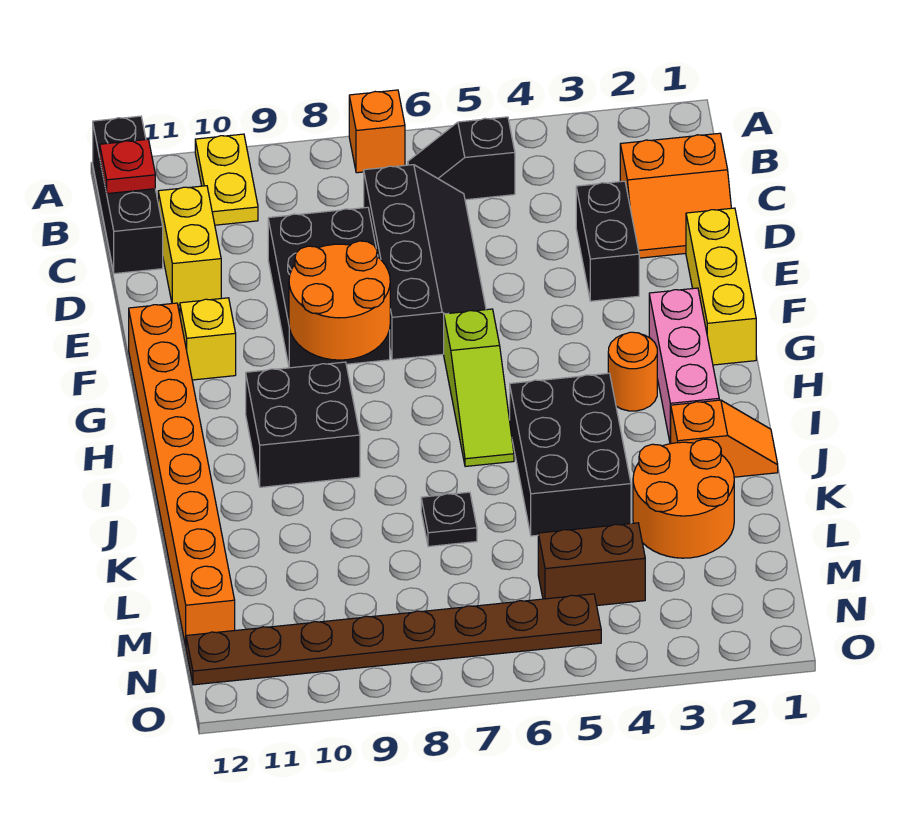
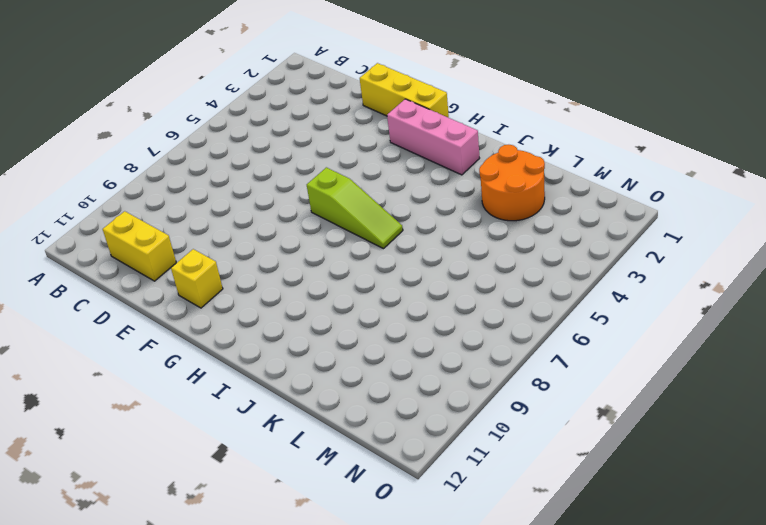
none -> orange 1x1 brick [349,90,405,173]
none -> yellow 1x2 plate [195,134,258,225]
none -> black 1x3 brick [93,116,163,274]

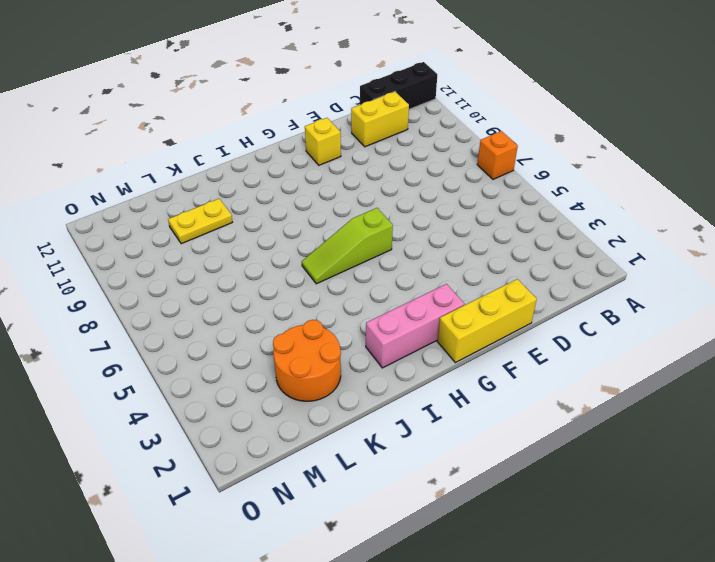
yellow 1x2 plate [168,199,232,244] -> yellow 1x2 plate moved to [195,134,258,225]
none -> black 1x2 slope [408,117,515,200]
none -> orange 2x2 slope [620,133,731,258]
none -> black 2x4 slope [364,165,486,360]

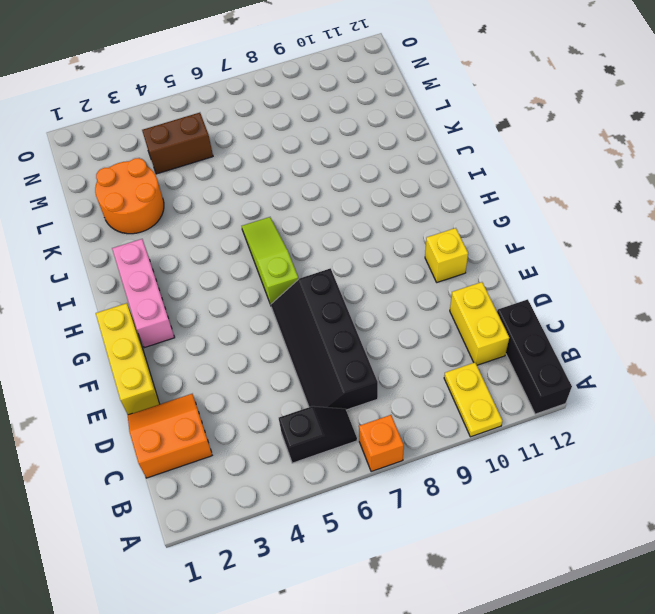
none -> black 1x2 brick [576,181,639,301]
none -> black 2x3 brick [268,207,390,368]
none -> orange 1x8 brick [129,303,235,646]

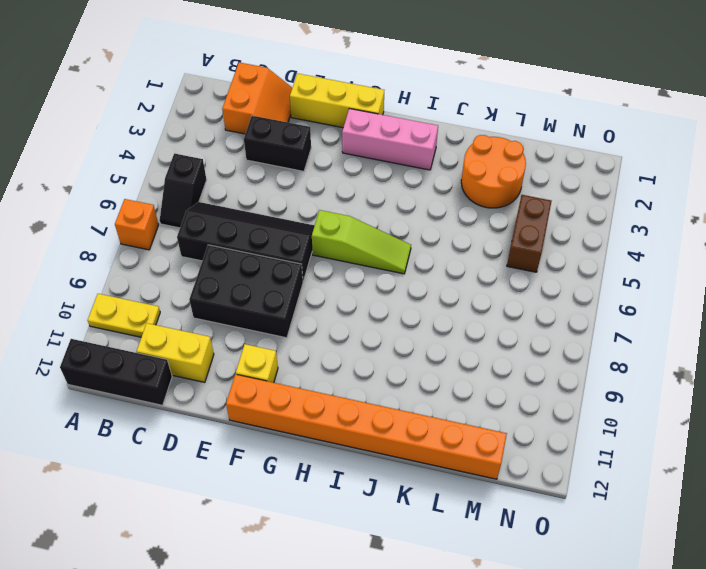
none -> orange 1x1 round brick [608,332,657,411]
none -> black 2x2 brick [246,362,360,487]
none -> black 2x3 brick [510,373,631,536]

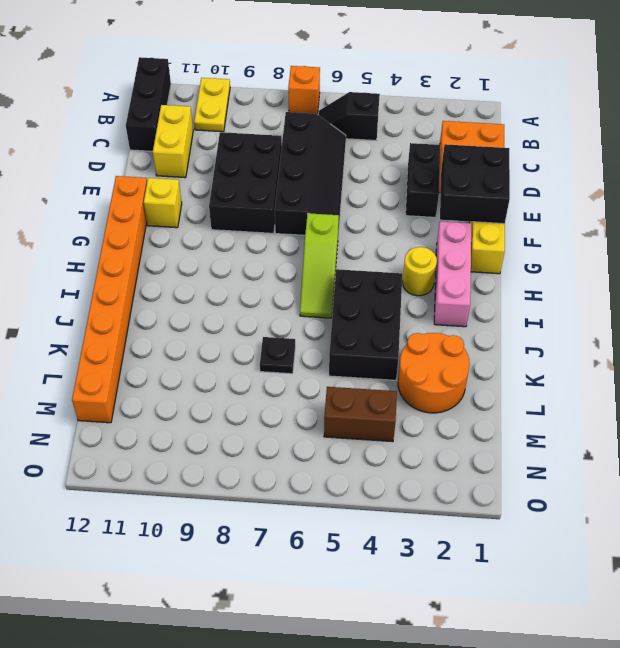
black 2x2 brick [440,144,510,224] -> black 2x2 brick moved to [246,362,360,487]
yellow 1x1 round brick [402,247,437,296] -> orange 1x1 round brick [608,332,657,411]
none -> orange 1x2 slope [671,400,778,477]
none -> brown 1x8 plate [186,594,601,685]
none -> red 1x1 plate [100,139,155,194]

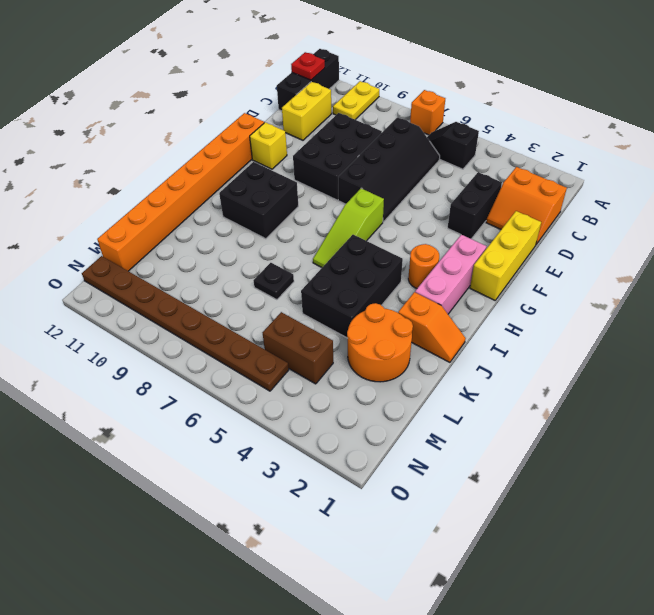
none -> orange 2x2 round brick [289,241,390,360]

